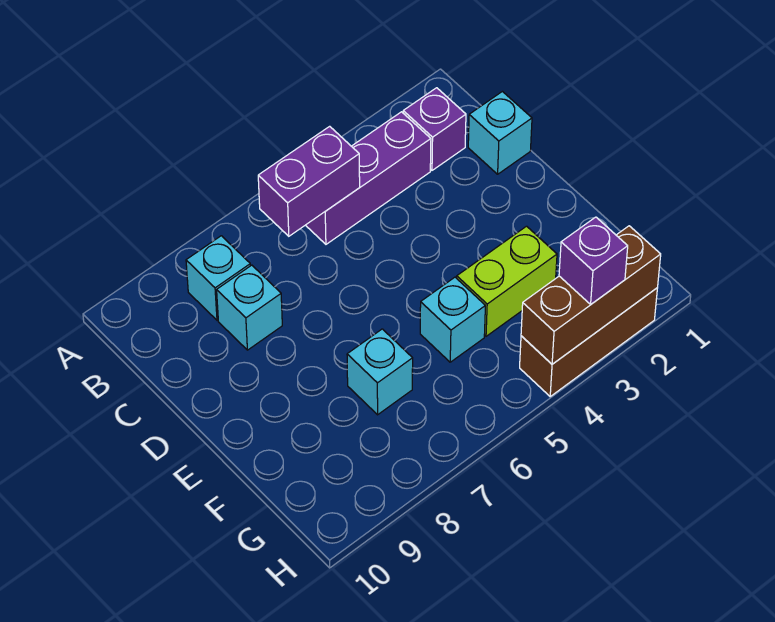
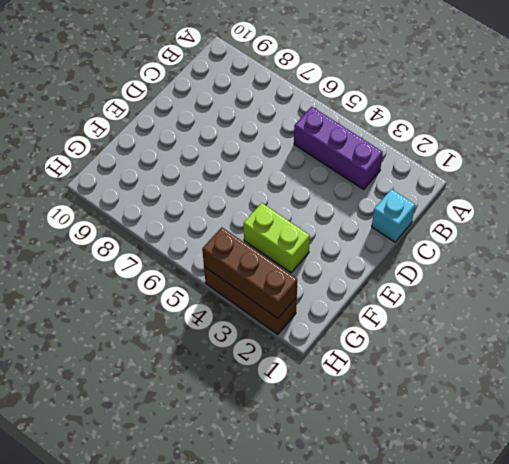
none -> purple 1x1 brick [403,88,466,170]
none -> cyan 1x1 brick [186,236,250,320]
none -> cyan 1x1 brick [217,265,282,350]

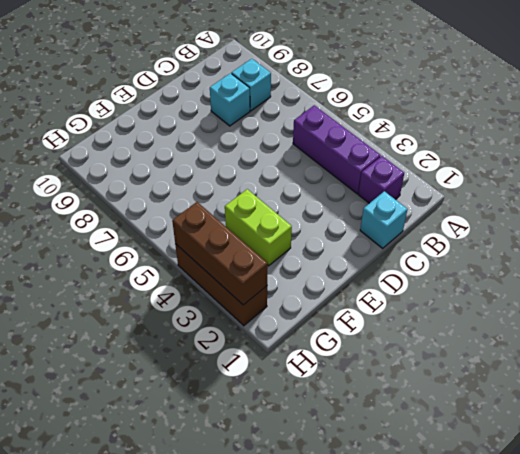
none -> cyan 1x1 brick [420,277,485,362]
none -> cyan 1x1 brick [347,329,413,415]
none -> purple 1x2 brick [258,126,360,236]

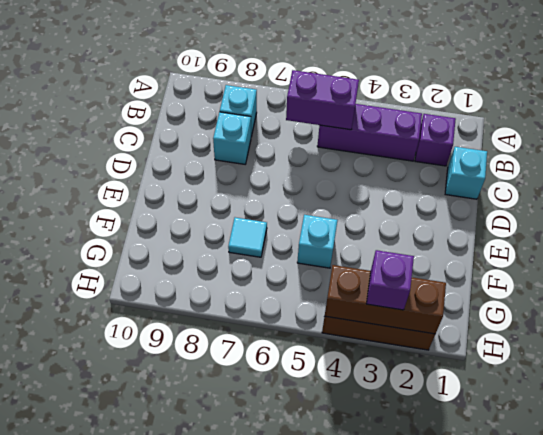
cyan 1x1 tile [228,217,267,257] -> cyan 1x1 brick [347,329,413,415]
none -> lime 1x2 brick [457,226,557,336]

